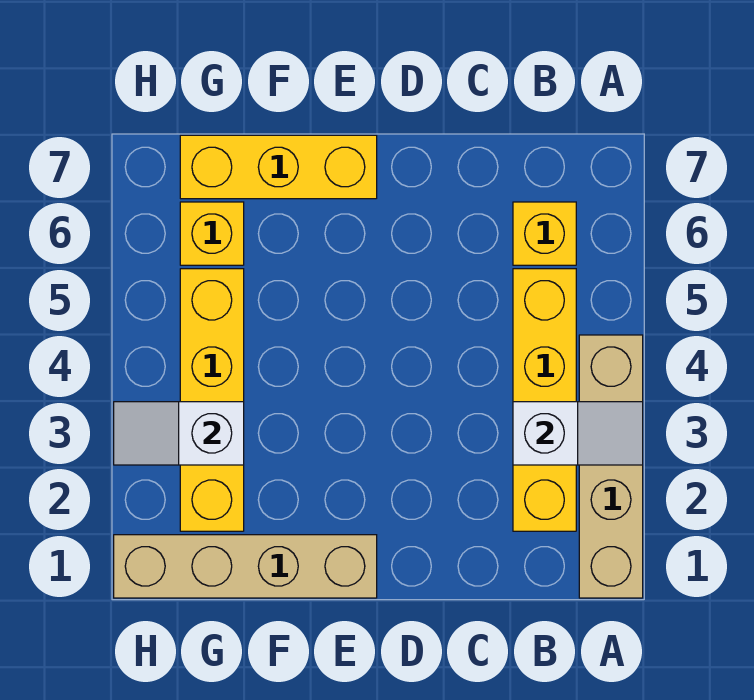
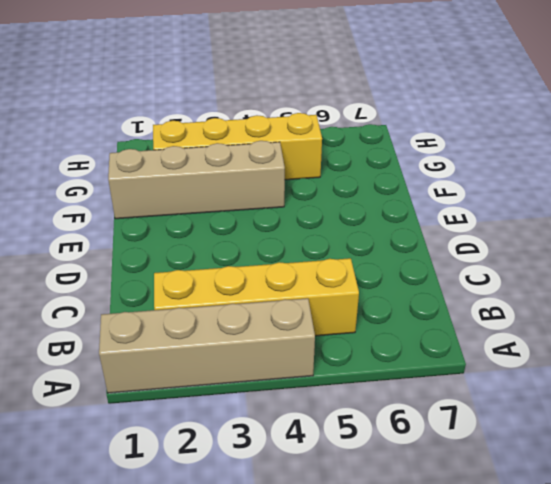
tan 1x4 brick [108,141,285,219] -> tan 1x4 brick turned to [114,535,377,598]
none -> yellow 1x1 brick [513,202,576,265]
none -> yellow 1x3 brick [180,135,377,199]

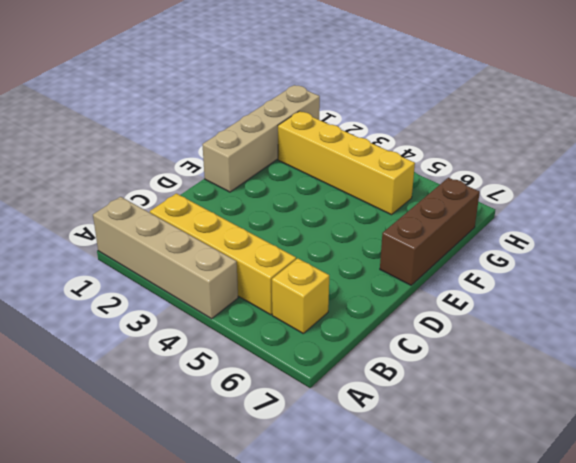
brown 1x3 brick [380,178,480,285] -> yellow 1x3 brick [180,135,377,199]
none -> yellow 1x1 brick [180,202,244,265]
none -> white 1x2 slope [513,402,643,465]

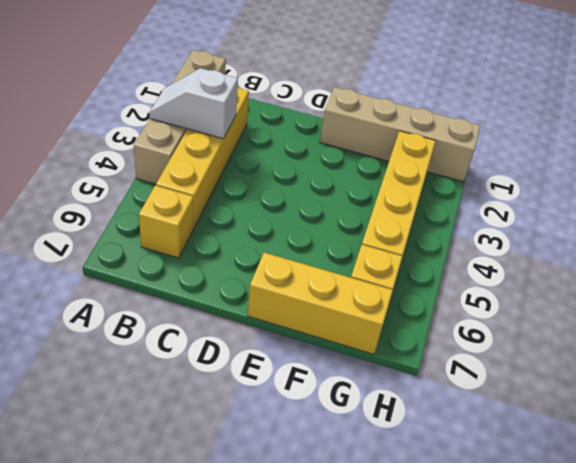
none -> white 1x2 slope [114,402,244,465]

